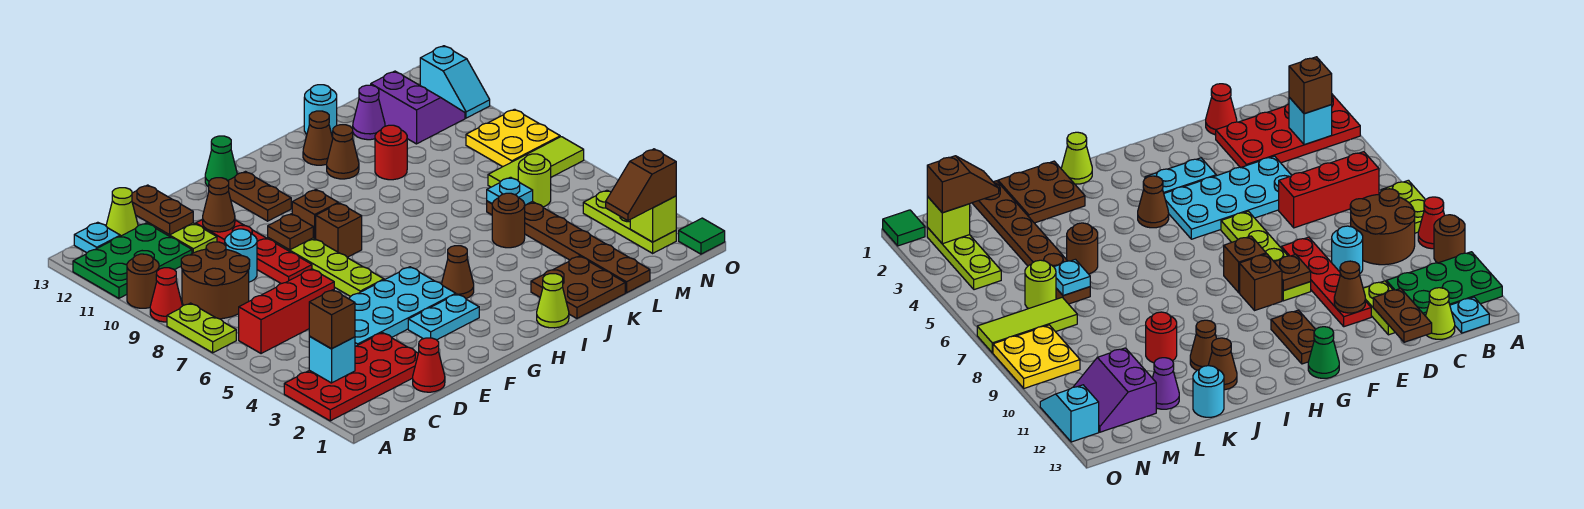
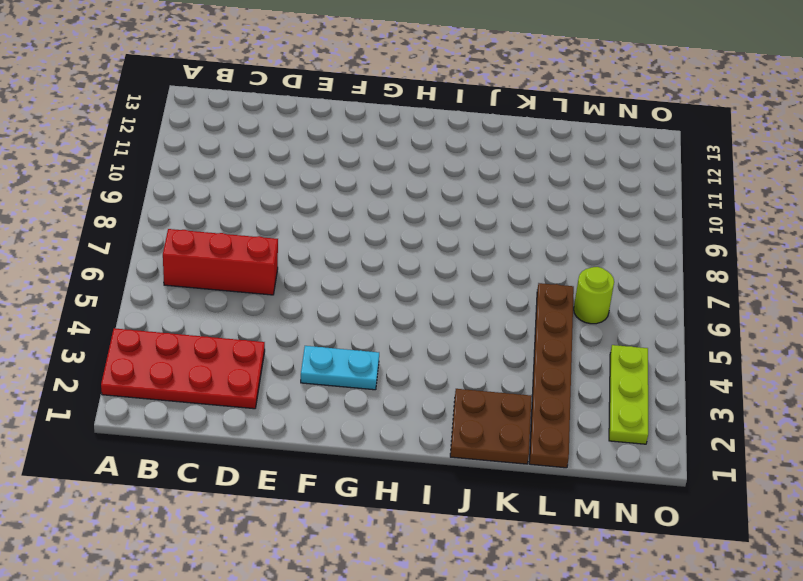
none -> lime 1x2 plate [167,303,236,353]
none -> red 1x1 cone [150,268,182,322]
none -> brown 1x1 round brick [127,254,159,308]
none -> green 2x3 plate [73,223,192,298]

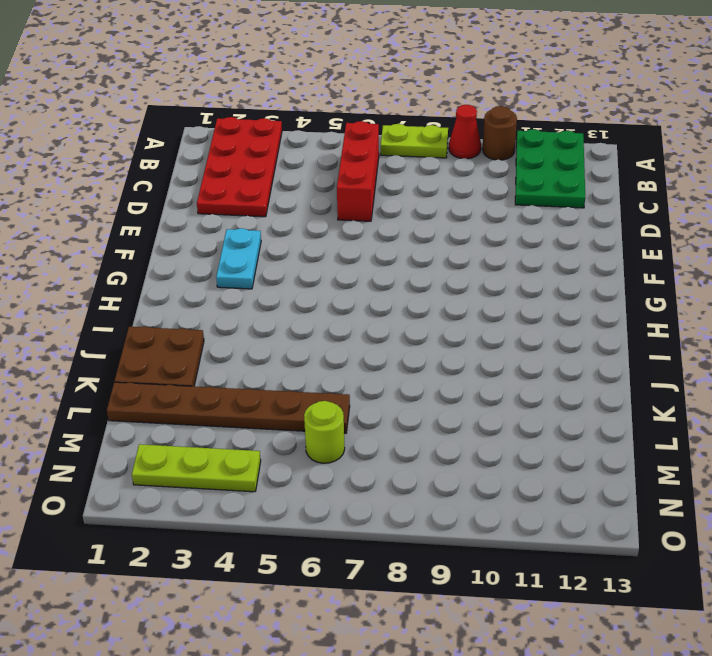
none -> brown 2x2 round brick [181,242,250,319]
none -> cyan 1x1 plate [74,222,120,253]
none -> lime 1x1 cone [106,188,138,236]
none -> red 1x1 cone [413,338,445,392]

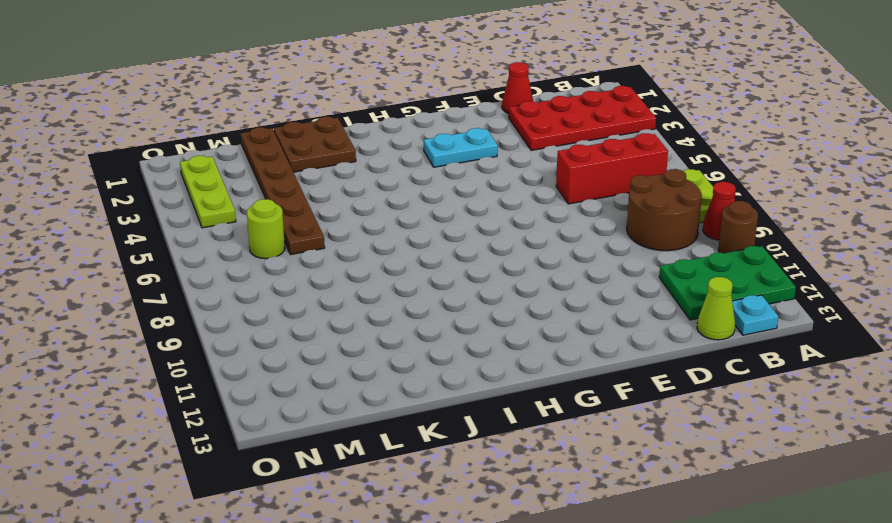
none -> cyan 2x4 plate [349,267,456,346]
none -> cyan 1x1 round brick [225,229,257,282]
none -> lime 1x2 plate [147,223,217,253]
none -> red 1x4 plate [196,220,312,284]

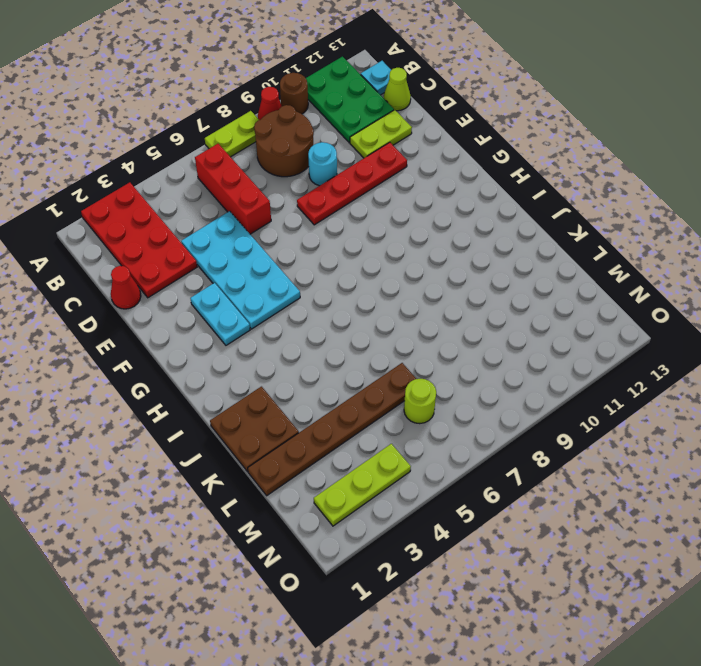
none -> lime 1x4 plate [268,238,384,297]
none -> brown 1x1 brick [316,203,362,257]
none -> brown 1x1 brick [292,190,338,239]
none -> brown 1x2 plate [228,172,291,221]

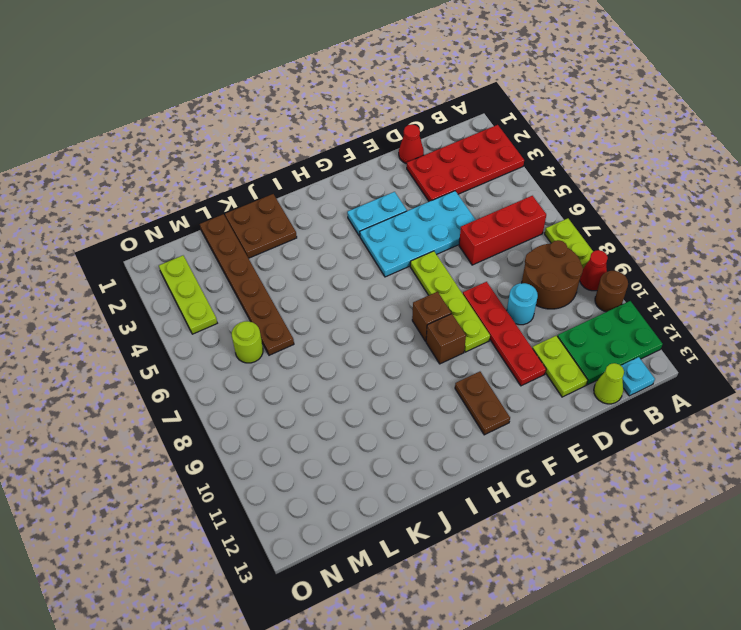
none -> green 1x1 cone [205,136,237,187]
none -> brown 1x1 cone [442,246,474,298]
none -> lime 1x1 cone [537,274,569,328]
none -> brown 1x1 cone [327,125,359,179]

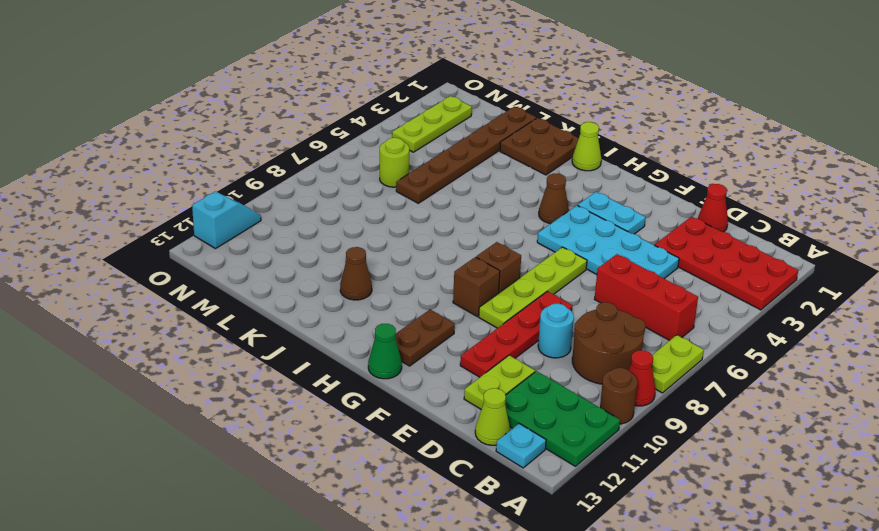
none -> brown 1x1 cone [303,111,333,165]
none -> brown 1x1 round brick [492,193,525,248]
none -> red 1x1 round brick [375,125,407,180]
none -> cyan 1x1 round brick [304,85,337,136]

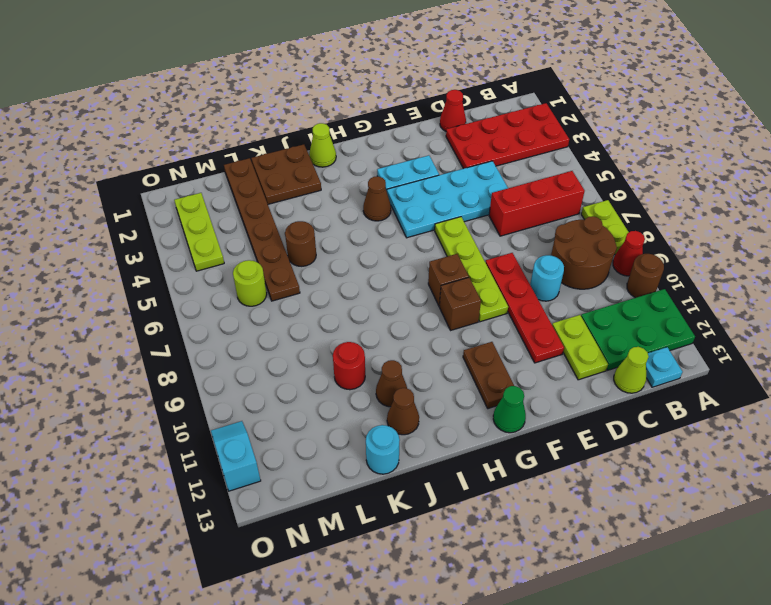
none -> purple 1x1 cone [353,85,385,140]
none -> lime 1x3 tile [488,137,584,187]
none -> purple 2x2 slope [371,71,465,144]
none -> yellow 2x2 plate [466,109,560,167]

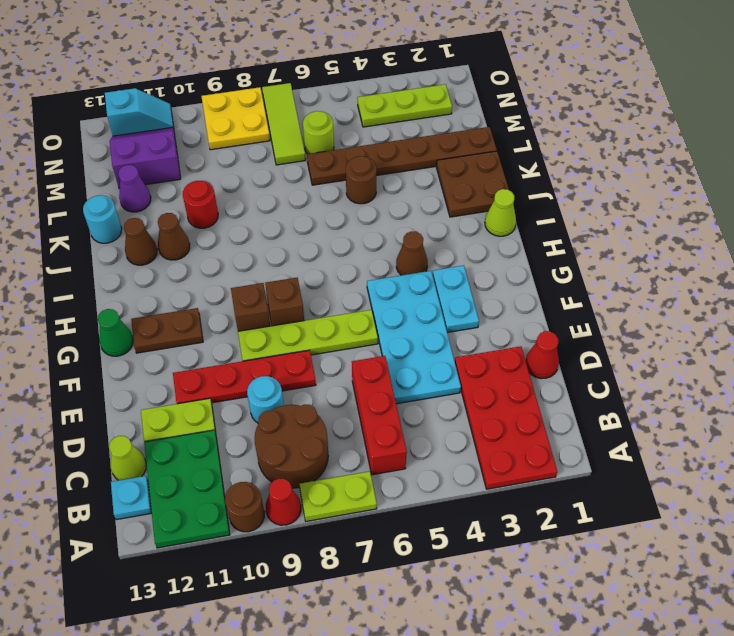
none -> green 1x1 tile [679,218,725,254]
none -> cyan 1x1 brick [309,336,355,383]
none -> brown 1x2 plate [132,185,193,235]
none -> brown 1x1 cone [203,178,235,232]

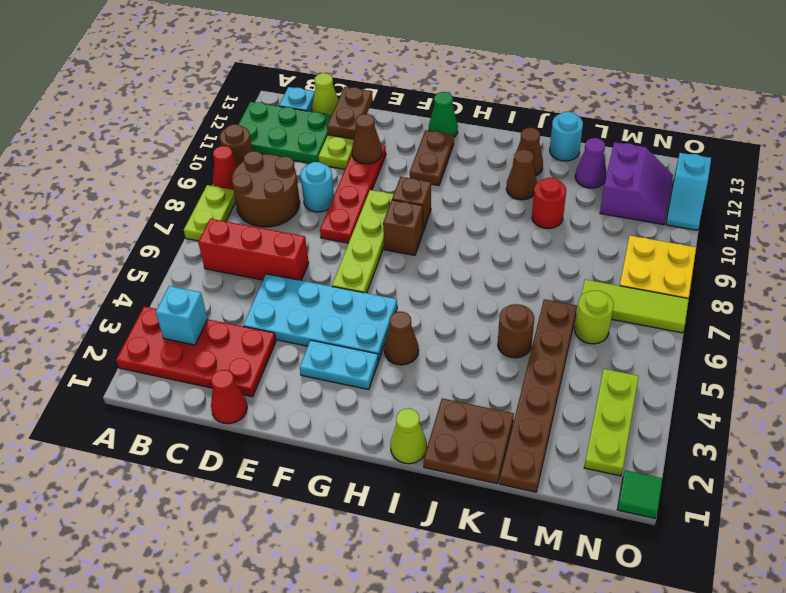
none -> brown 1x1 plate [268,214,313,250]
none -> cyan 1x1 plate [487,177,533,205]
none -> lime 1x1 brick [630,196,676,242]
none -> brown 1x1 brick [309,290,355,349]

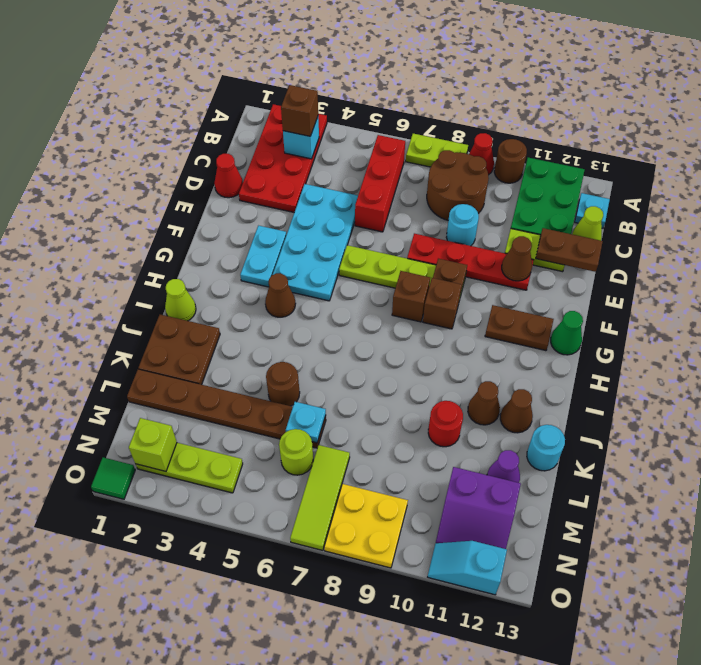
none -> brown 1x2 slope [606,149,676,221]

